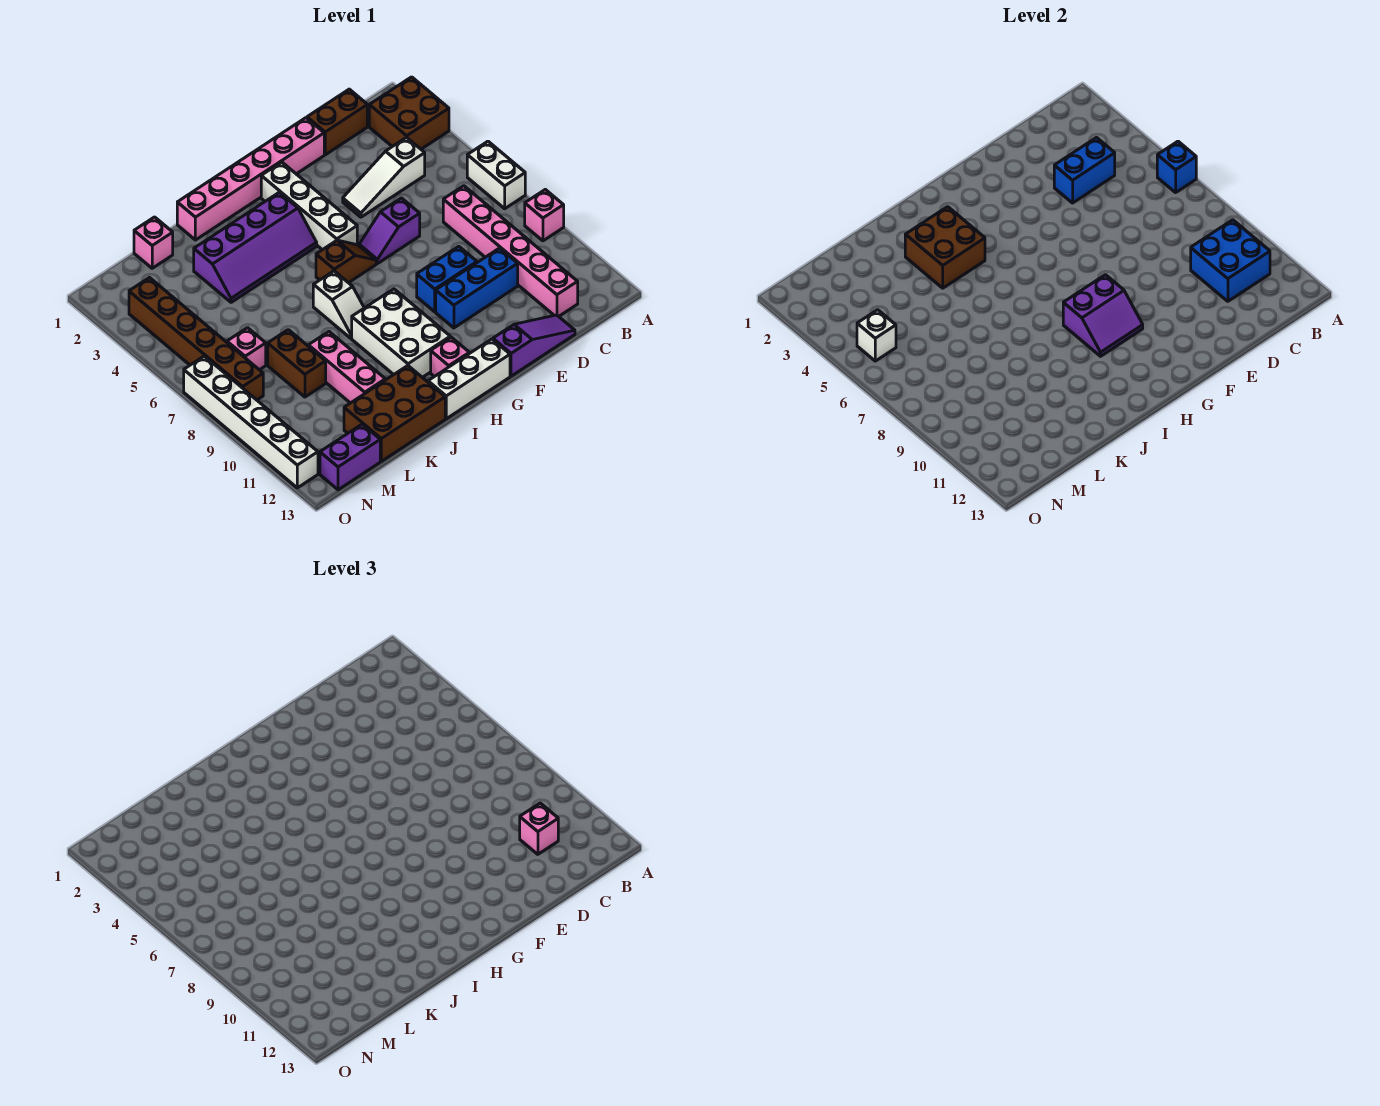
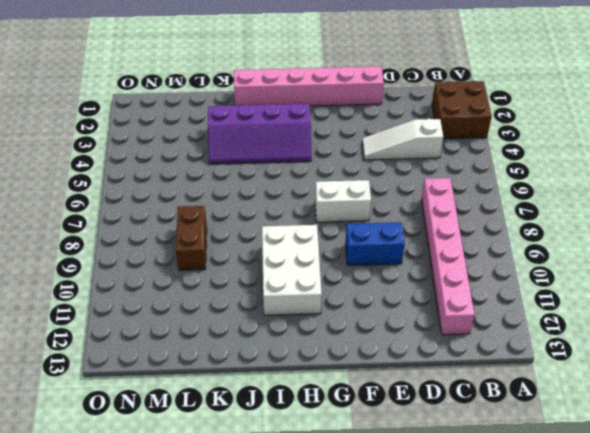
white 1x2 brick [315,180,371,222] -> white 1x2 brick turned to [467,141,525,209]
none -> pink 1x1 brick [525,189,564,241]
none -> brown 1x2 brick [307,89,367,155]
none -> blue 1x3 brick [436,248,518,328]
none -> purple 1x3 slope [493,315,575,376]

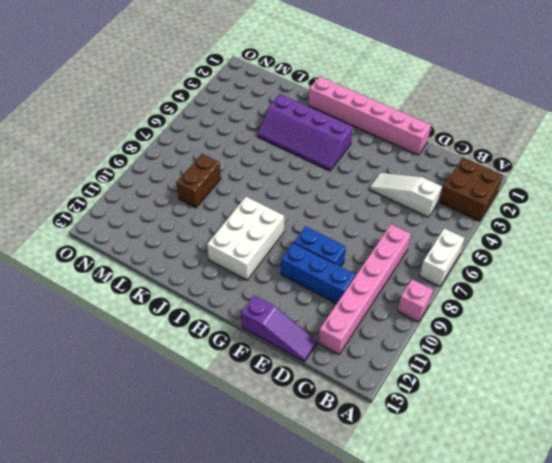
none -> brown 1x2 brick [307,89,367,155]
none -> purple 1x2 slope [359,198,420,264]
none -> white 1x4 brick [261,162,357,250]
none -> brown 1x2 slope [316,240,376,283]

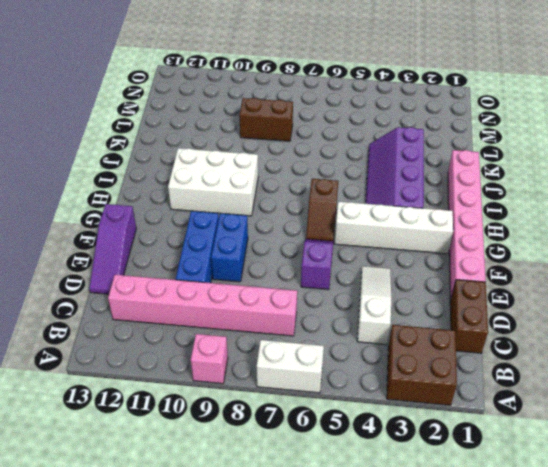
none -> white 1x3 brick [428,339,510,419]
none -> pink 1x1 brick [431,337,469,377]
none -> white 1x2 slope [313,271,364,338]
none -> brown 2x3 brick [344,366,445,461]

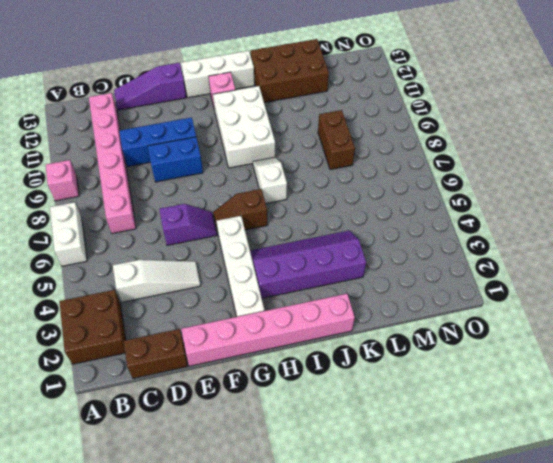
none -> pink 1x3 brick [308,332,385,403]
none -> pink 1x1 brick [134,217,173,268]
none -> pink 1x1 brick [227,328,266,370]
none -> purple 1x2 brick [320,424,380,490]

